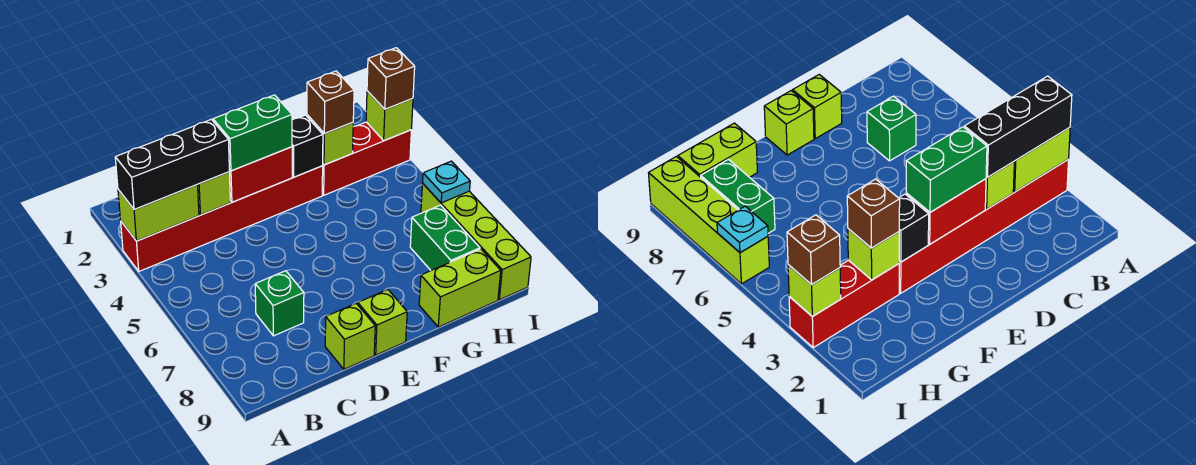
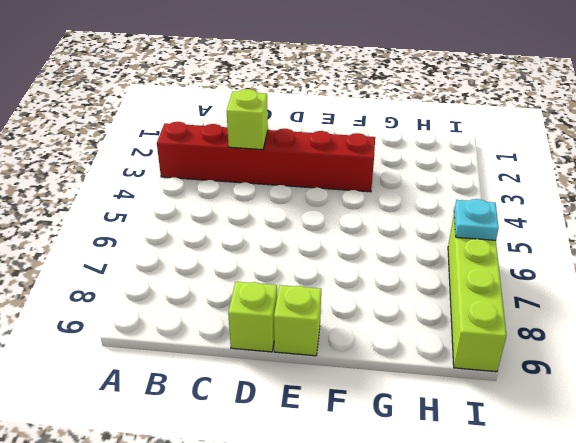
none -> green 1x1 brick [255,271,304,336]
none -> red 1x3 brick [322,122,411,195]
none -> lime 1x2 brick [419,249,501,327]

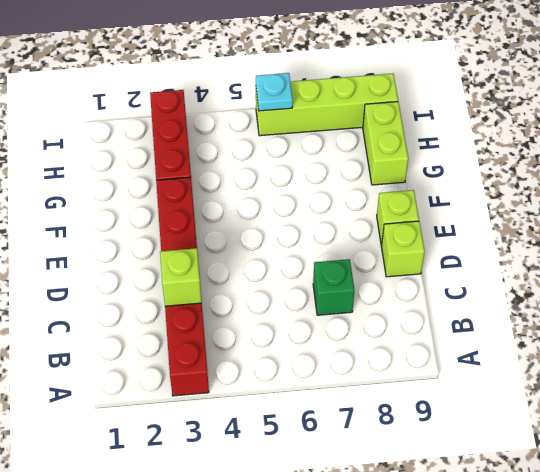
none -> green 1x2 brick [410,205,480,270]
none -> lime 1x2 brick [118,185,199,241]
none -> red 1x2 brick [229,147,292,202]

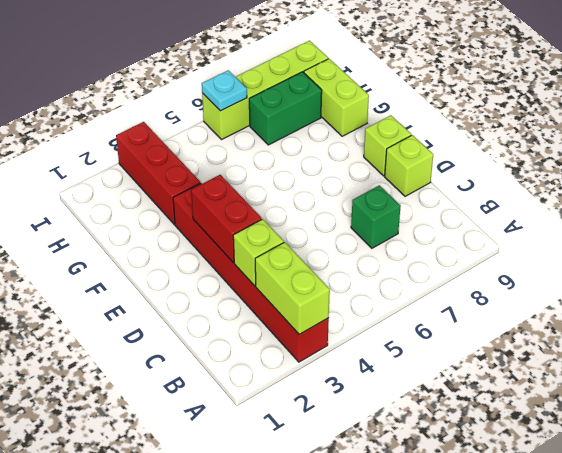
none -> black 1x1 brick [292,115,323,177]
none -> lime 1x1 brick [307,115,353,165]
none -> lime 1x1 brick [366,91,413,141]

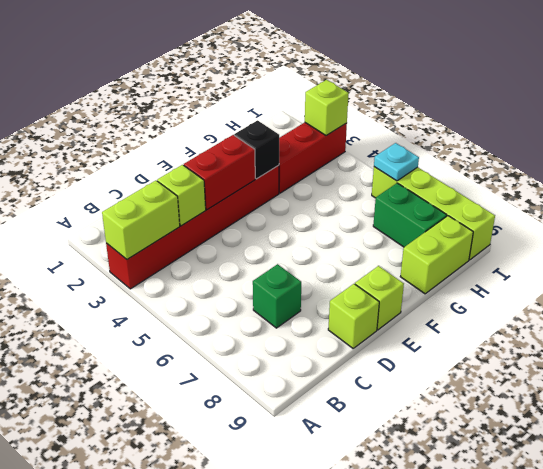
none -> lime 1x1 brick [307,115,353,165]
none -> black 1x3 brick [115,119,229,210]
none -> green 1x2 brick [213,95,292,171]

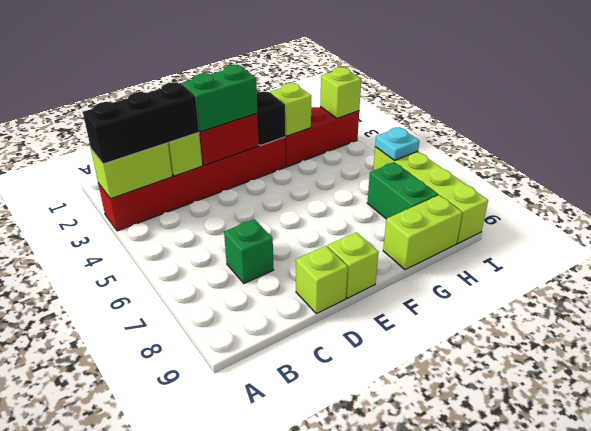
none -> brown 1x1 brick [307,71,354,134]
none -> brown 1x1 brick [367,48,415,109]

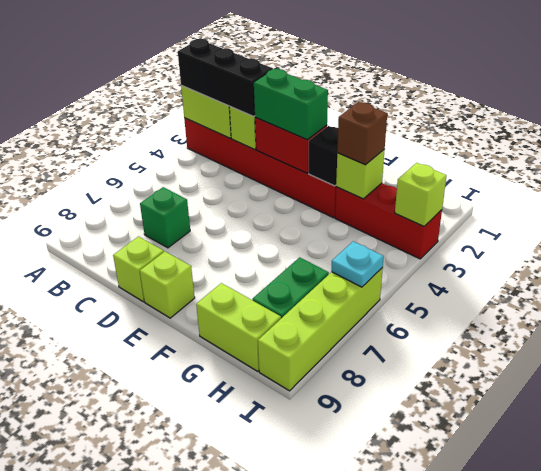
none -> brown 1x1 brick [367,48,415,109]

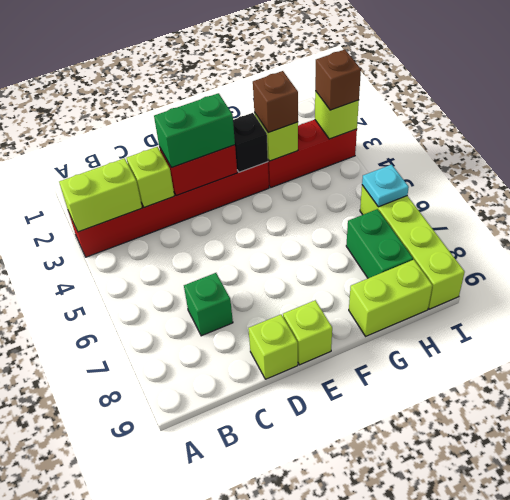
none -> black 1x3 brick [115,119,229,210]

